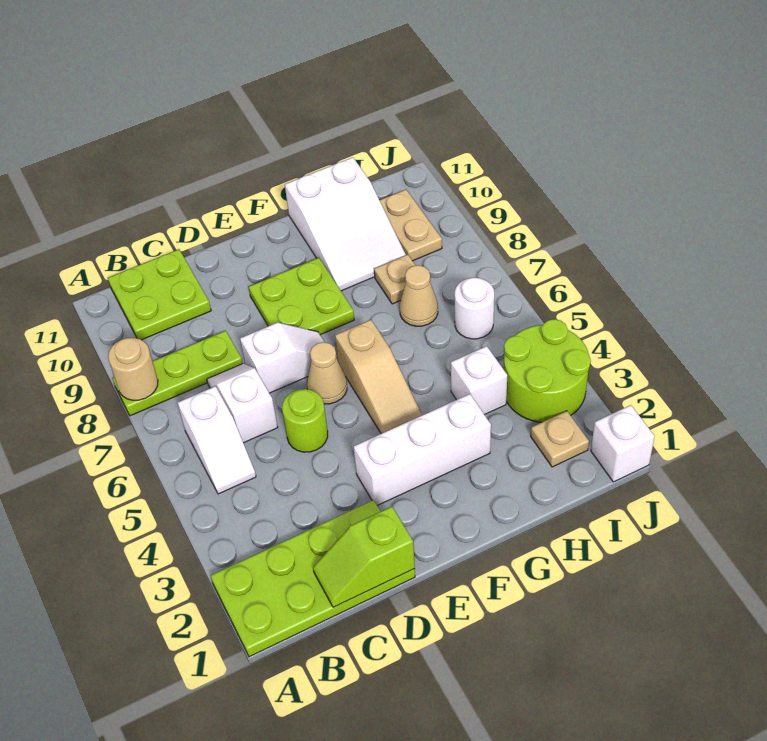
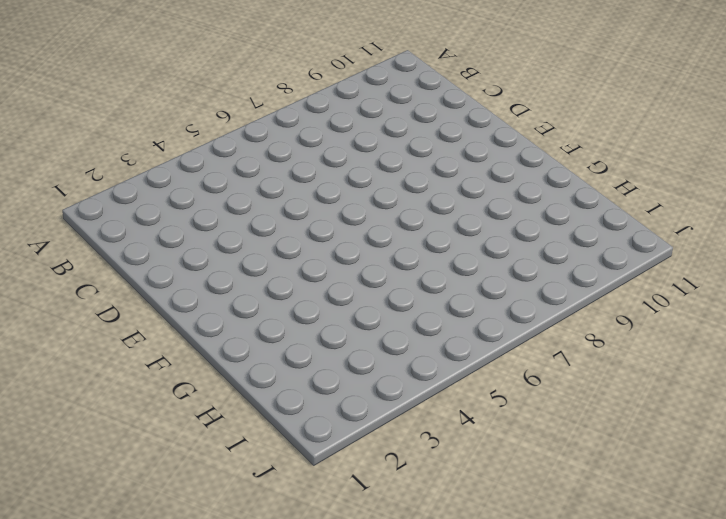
none -> lime 2x4 plate [211,500,415,657]
none -> lime 1x3 plate [113,331,243,416]
none -> white 1x2 slope [178,386,256,494]

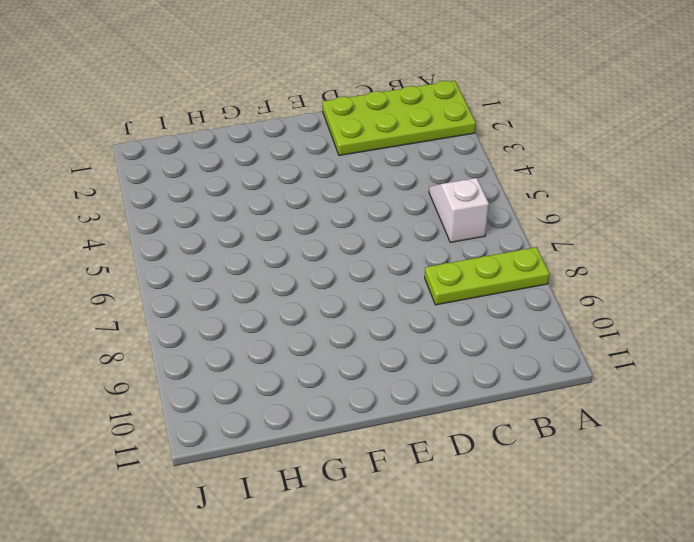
none -> lime 2x2 plate [108,249,211,340]
none -> white 1x2 slope [207,364,278,443]
none -> lime 1x1 round brick [282,389,328,452]

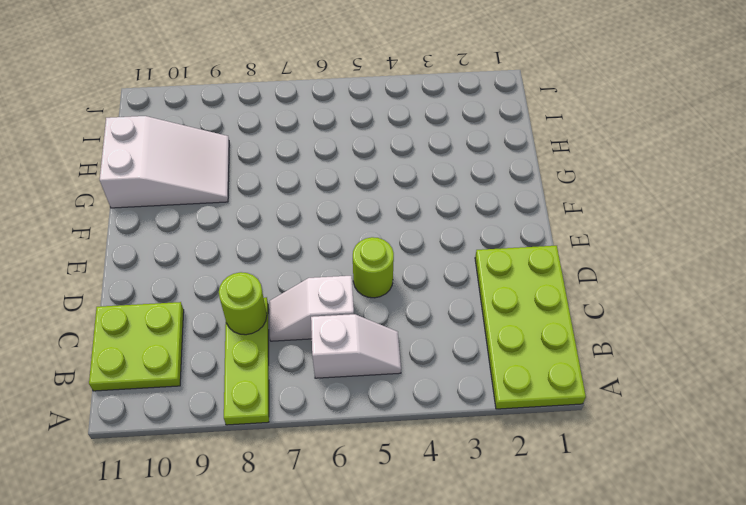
lime 1x1 round brick [219,272,267,335] -> none
none -> white 1x2 slope [240,322,324,393]
none -> white 1x3 brick [354,394,491,506]
none -> tan 1x1 cone [307,342,347,404]

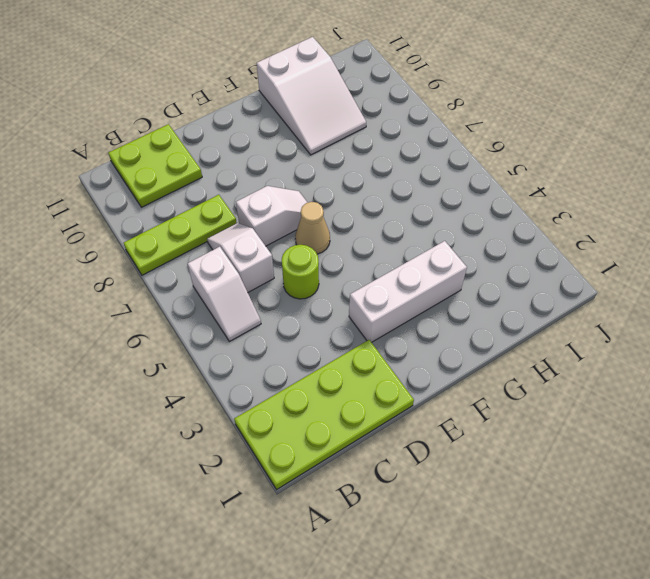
none -> lime 2x2 plate [249,258,354,335]
none -> tan 1x3 slope [335,320,422,434]
none -> white 1x1 brick [451,346,507,415]

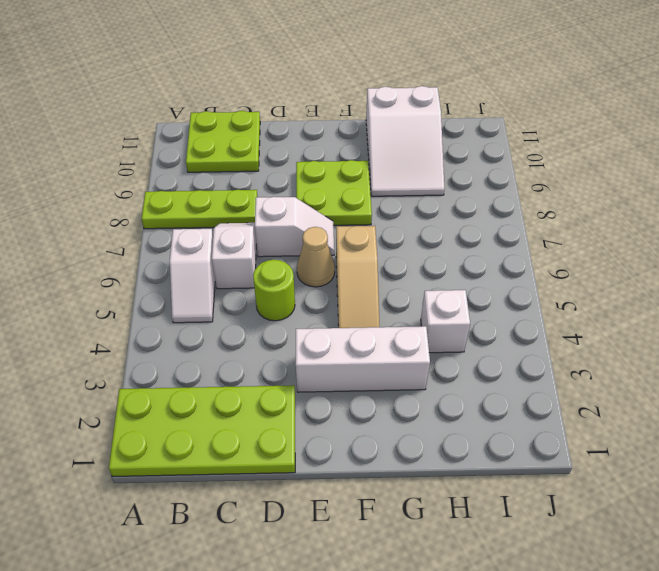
none -> tan 1x1 cone [400,265,438,326]
none -> tan 1x1 plate [374,254,416,304]
none -> tan 1x1 plate [531,411,589,467]

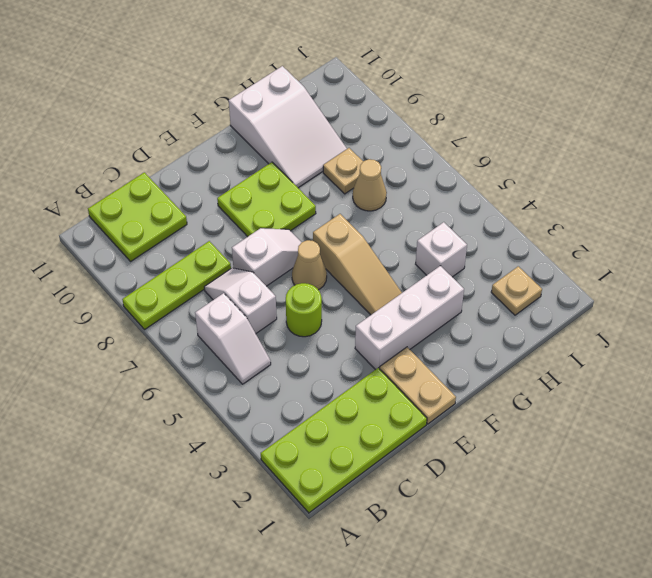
tan 1x2 plate [380,347,456,424] -> tan 1x2 plate moved to [379,190,442,261]
none -> lime 2x2 round brick [504,319,591,422]
none -> white 1x1 round brick [455,278,494,339]
none -> white 1x1 brick [591,405,655,482]

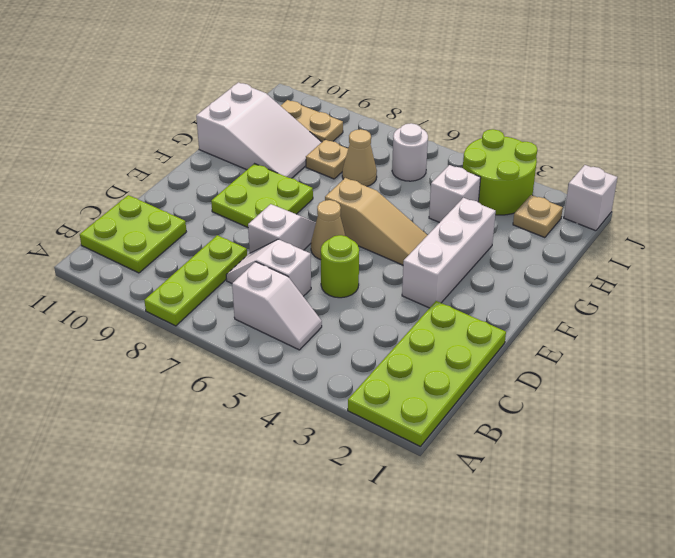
none -> tan 1x1 round brick [108,338,158,400]
none -> lime 1x2 slope [313,507,415,607]

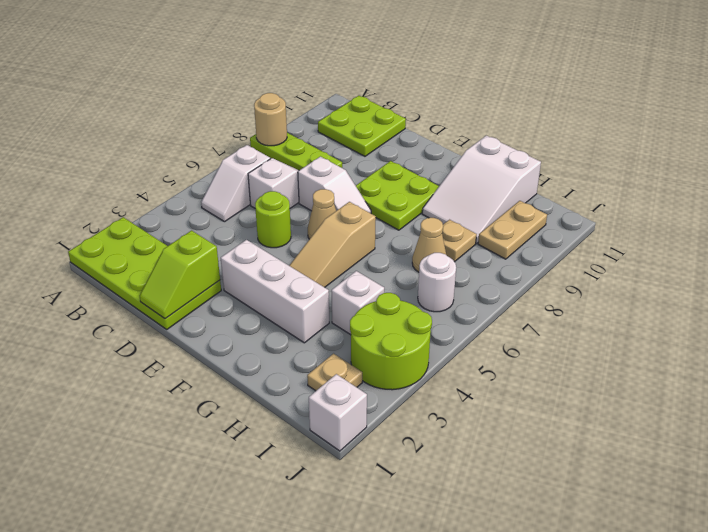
lime 1x2 slope [140,231,220,319] -> lime 1x2 slope turned to [313,507,415,607]

